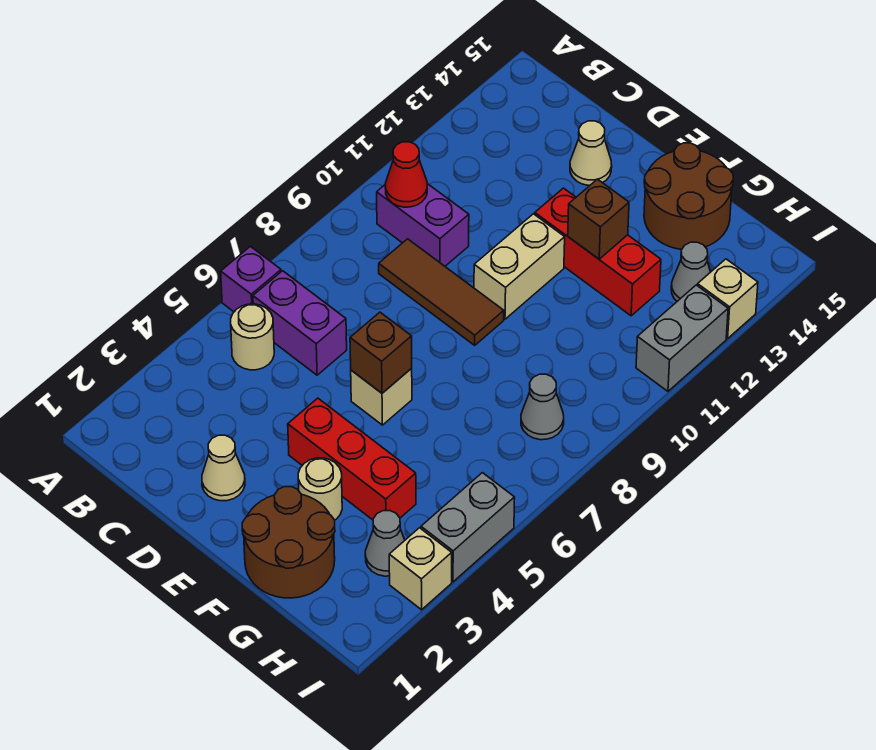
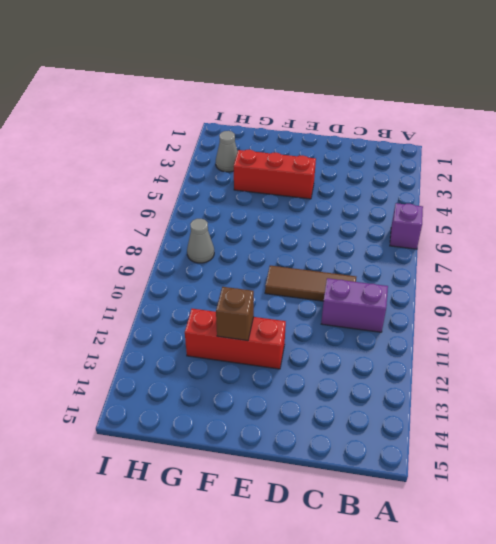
none -> tan 1x1 round brick [231,304,274,370]
none -> purple 1x2 brick [253,271,347,375]
none -> tan 1x1 cone [202,435,245,501]

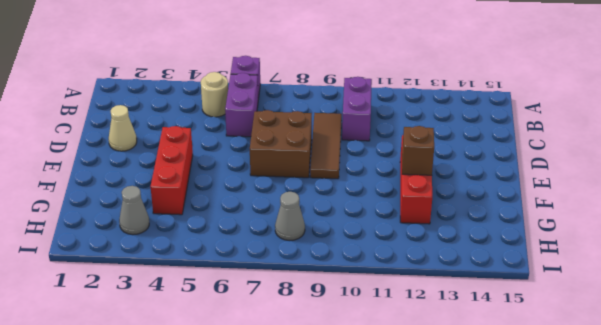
brown 2x2 brick [250,110,312,178] -> none
none -> tan 1x1 cone [570,121,612,185]
none -> tan 1x1 brick [351,369,412,425]
none -> tan 1x2 brick [474,214,565,319]

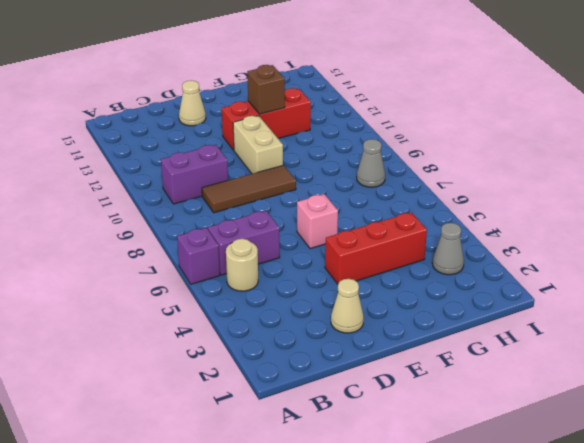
pink 1x1 brick [297,194,338,249] -> tan 1x1 brick [351,369,412,425]
none -> brown 2x2 round brick [242,487,335,598]
none -> tan 1x1 round brick [298,458,342,520]
none -> brown 2x2 round brick [644,143,733,249]

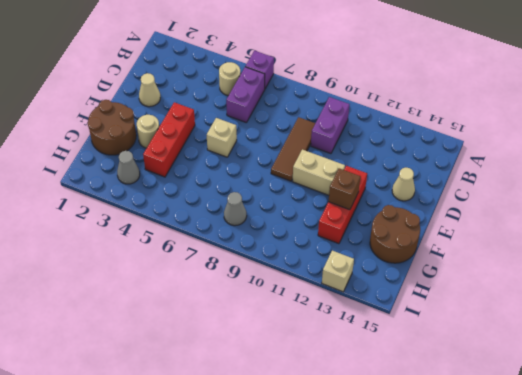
none -> grey 1x1 cone [671,242,710,301]
none -> tan 1x1 brick [389,528,452,610]
none -> grey 1x2 brick [421,473,515,582]

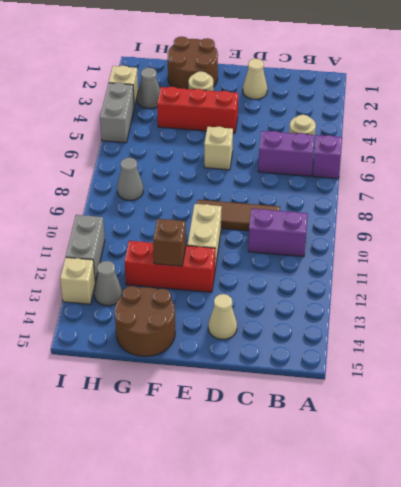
none -> red 1x1 cone [385,142,427,207]
none -> brown 1x1 brick [350,312,412,393]

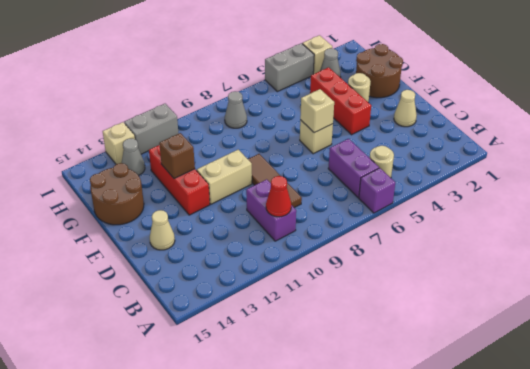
tan 1x1 brick [300,89,334,133] -> brown 1x1 brick [350,312,412,393]

